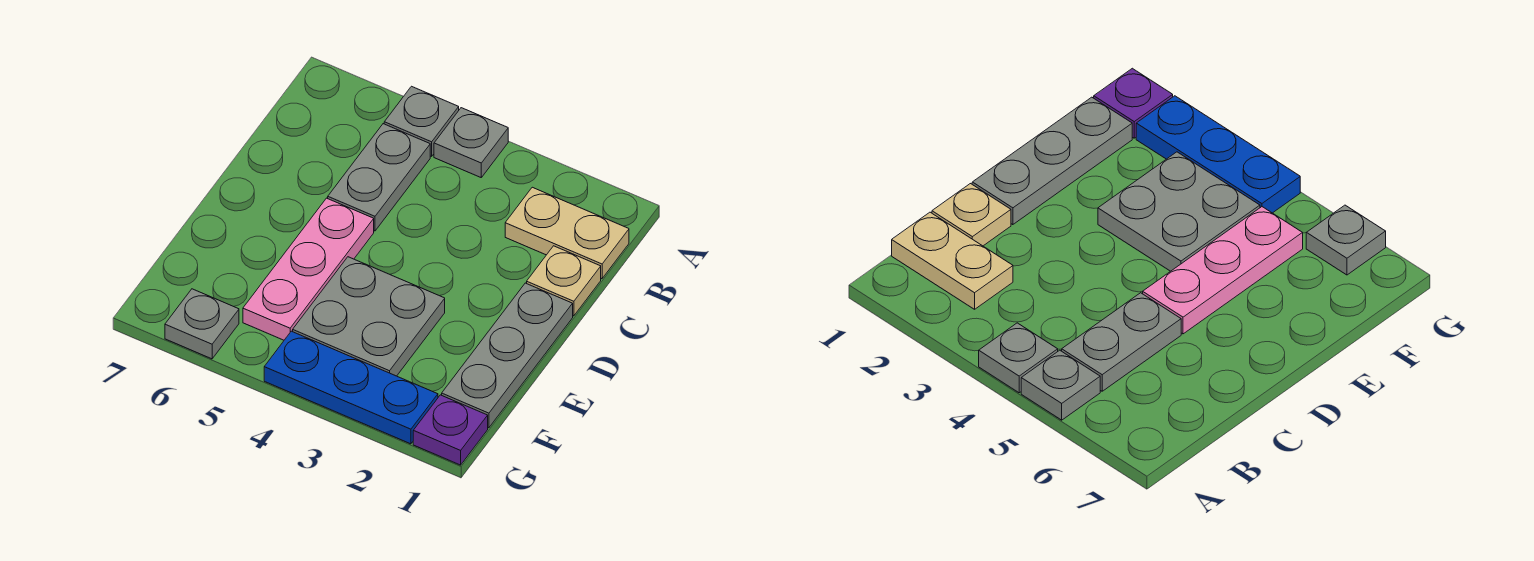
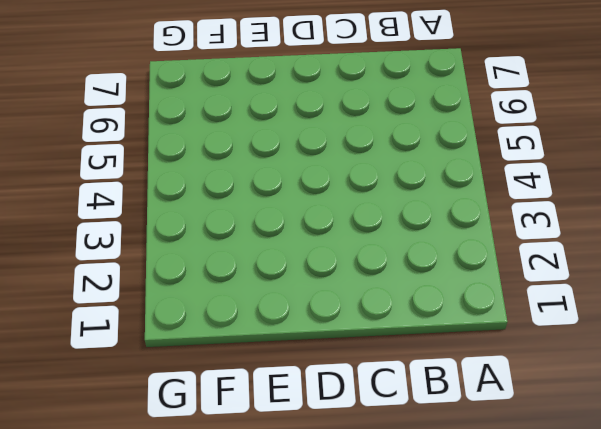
none -> grey 1x1 plate [434,108,508,177]
none -> grey 1x1 plate [384,86,459,156]

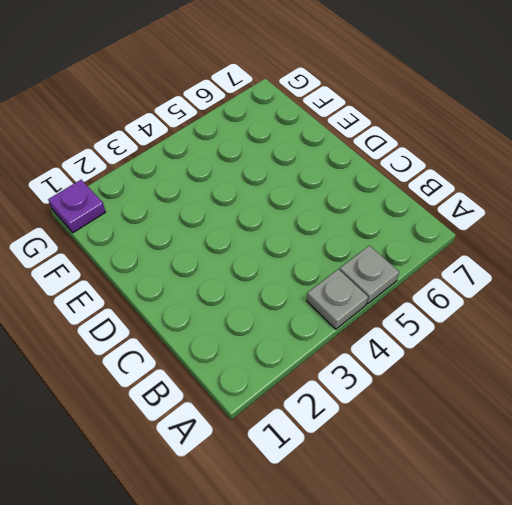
none -> tan 1x2 plate [505,187,629,279]
none -> grey 1x2 plate [328,124,430,231]

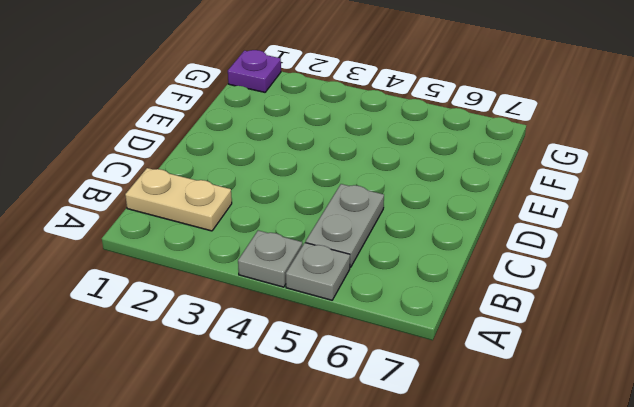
none -> tan 1x1 plate [527,246,601,316]
none -> grey 1x3 plate [442,283,573,428]

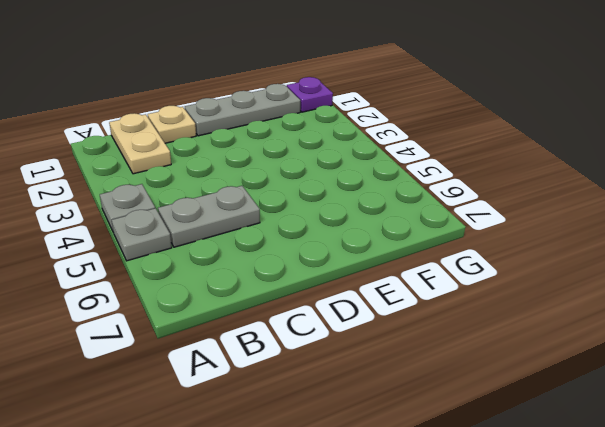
none -> pink 1x3 plate [243,198,374,340]
none -> grey 2x2 plate [293,257,445,376]

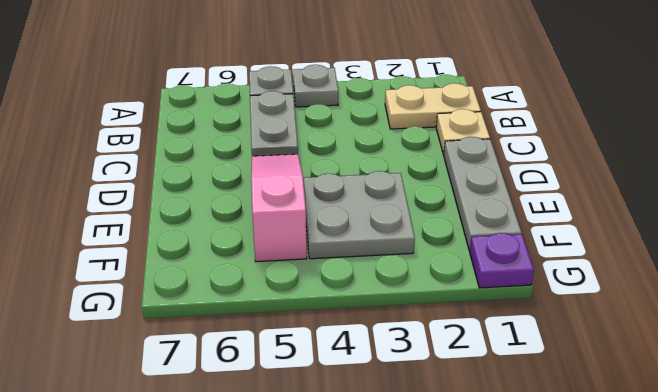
pink 1x3 slope [251,154,307,262] -> pink 1x3 plate [243,198,374,340]
none -> blue 1x3 plate [264,331,438,444]
none -> grey 1x1 plate [165,289,239,359]

